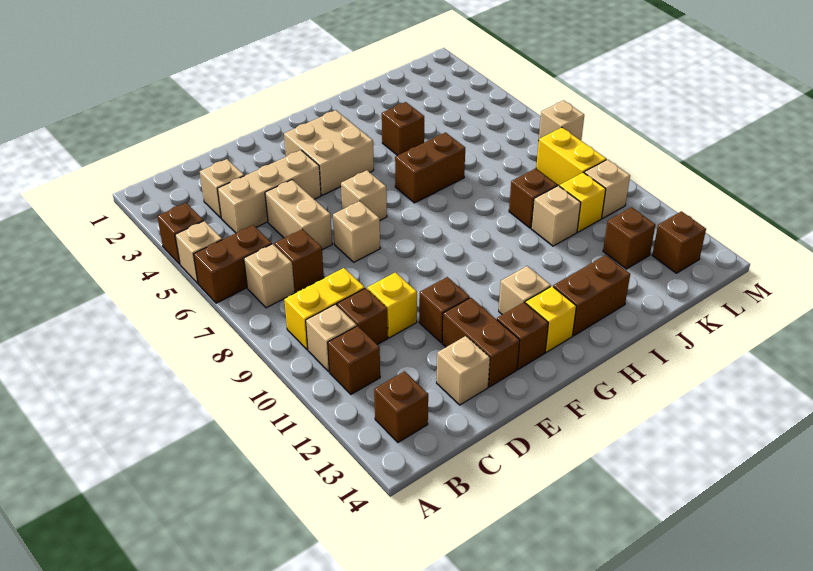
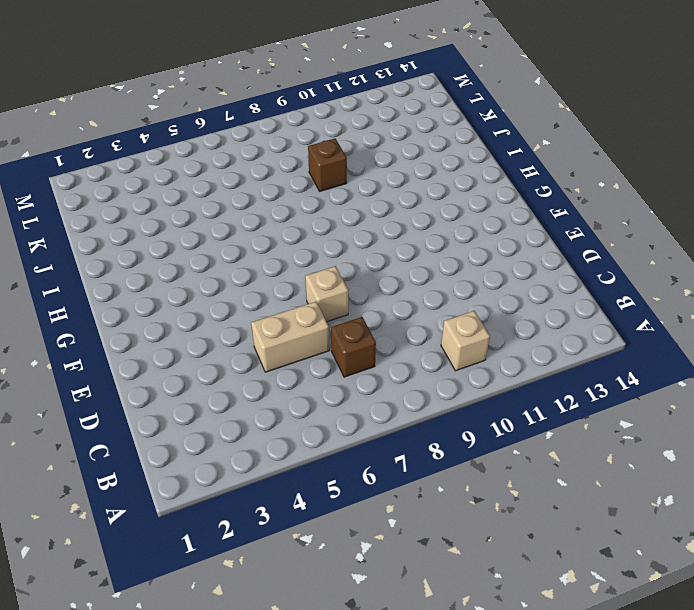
none -> brown 1x1 brick [157,203,203,264]
none -> tan 1x1 brick [175,221,222,283]
none -> brown 1x2 brick [194,225,272,303]
none -> tan 1x1 brick [244,244,295,308]

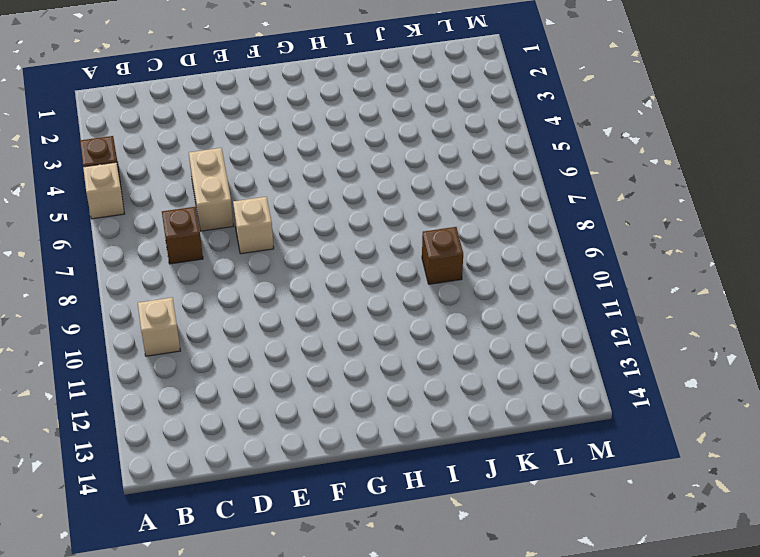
none -> brown 1x2 brick [194,225,272,303]
none -> tan 1x1 brick [244,244,295,308]
none -> yellow 1x2 brick [284,268,365,350]
none -> brown 1x1 brick [328,326,380,394]

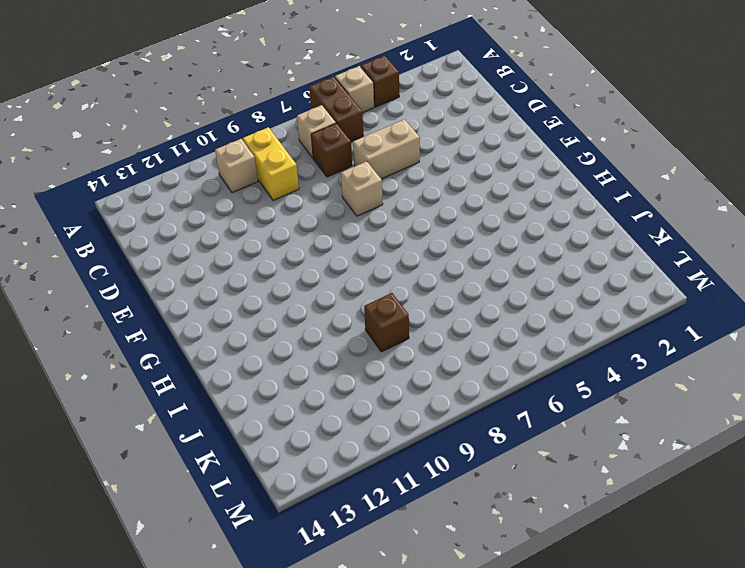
none -> brown 1x1 brick [328,326,380,394]
none -> brown 1x1 brick [374,371,428,442]
none -> tan 1x1 brick [200,159,244,218]
none -> tan 1x3 brick [218,150,321,233]

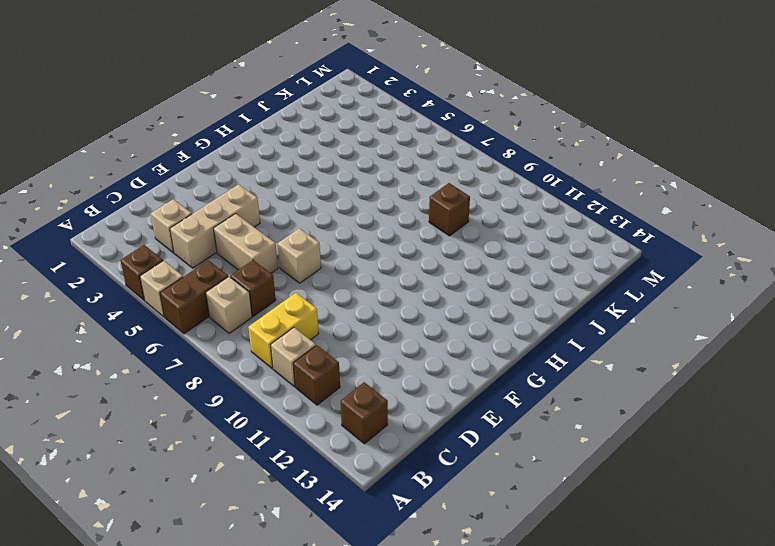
none -> brown 1x1 brick [337,288,388,345]
none -> yellow 1x1 brick [367,272,417,338]
none -> tan 1x1 brick [437,336,490,405]
none -> brown 1x1 brick [419,277,470,343]

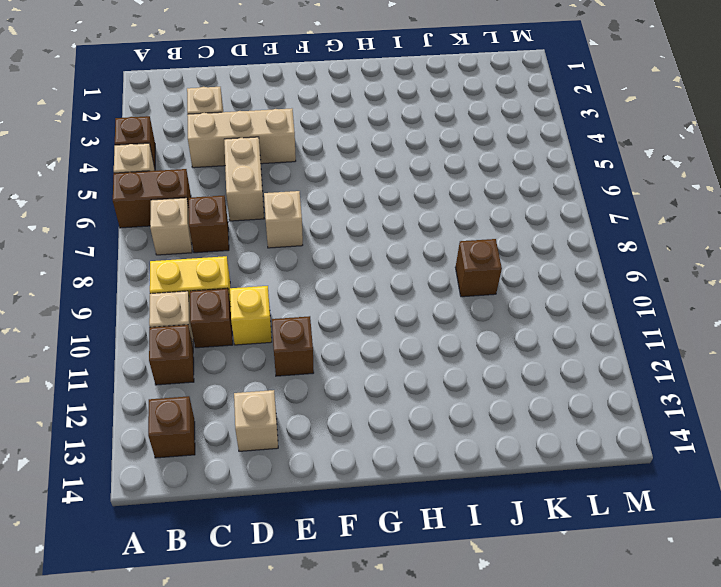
none -> brown 1x2 brick [442,298,520,387]
none -> tan 2x2 brick [284,110,374,195]
none -> tan 1x1 brick [341,170,387,220]
none -> brown 1x1 brick [497,302,548,369]

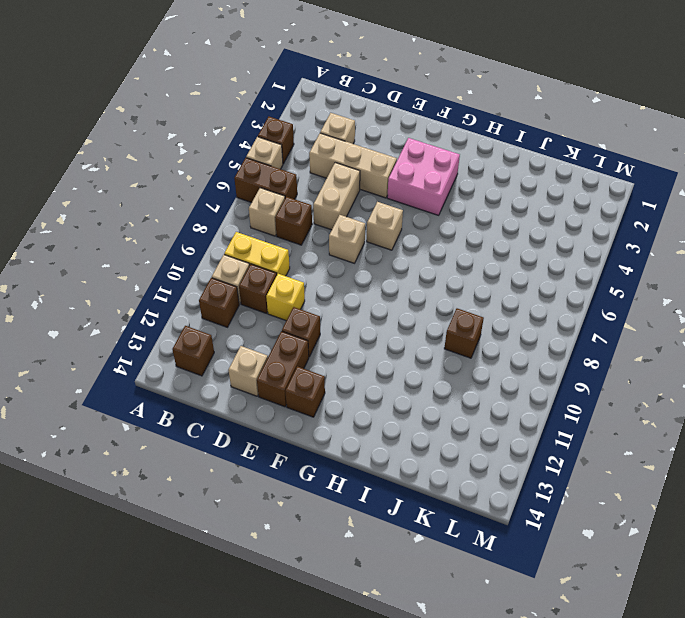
pink 2x2 brick [387,138,460,215] -> tan 2x2 brick [284,110,374,195]
none -> tan 1x1 brick [499,266,551,315]
none -> yellow 1x1 brick [525,286,576,352]
none -> brown 1x2 brick [395,133,465,203]
none -> brown 1x2 brick [553,255,630,336]

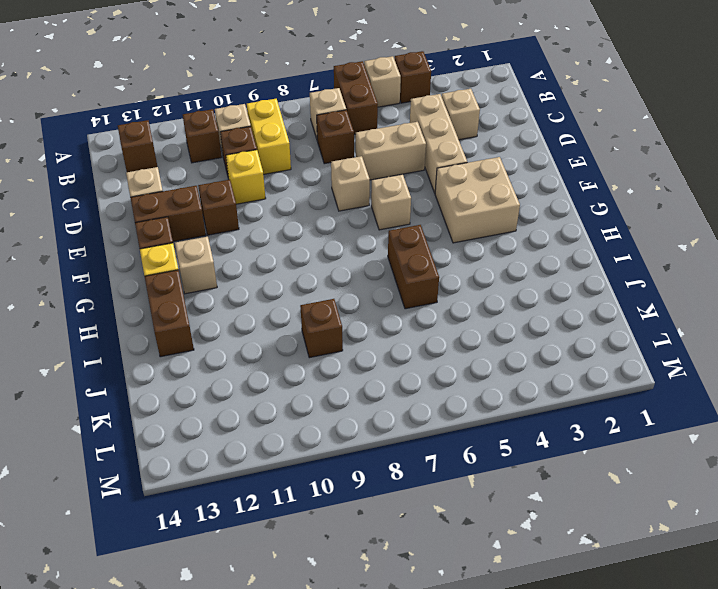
none -> brown 1x1 brick [382,102,424,156]
none -> tan 1x1 brick [531,186,581,246]
none -> yellow 1x1 brick [559,172,606,232]
none -> brown 1x1 brick [603,207,655,269]

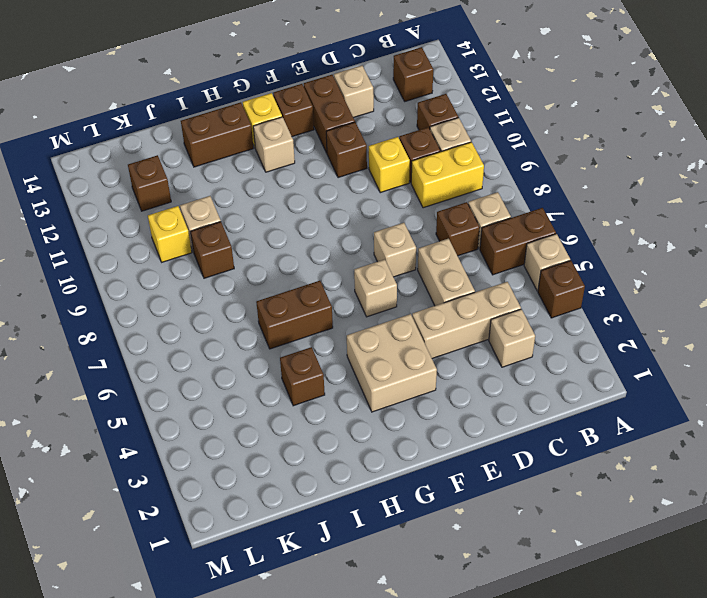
none -> yellow 1x2 brick [536,128,606,186]
none -> tan 1x1 brick [584,160,630,218]
none -> brown 1x1 brick [652,211,706,273]
none -> tan 1x1 brick [539,101,584,140]

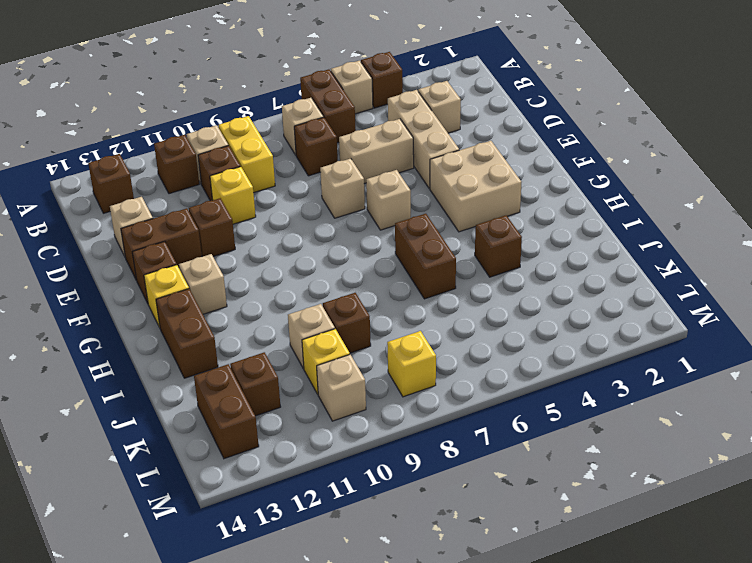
brown 1x2 brick [194,364,259,459] -> brown 1x1 brick [652,211,706,273]
yellow 1x1 brick [387,331,436,397] -> yellow 1x2 brick [536,128,606,186]
none -> tan 1x1 brick [539,101,584,140]

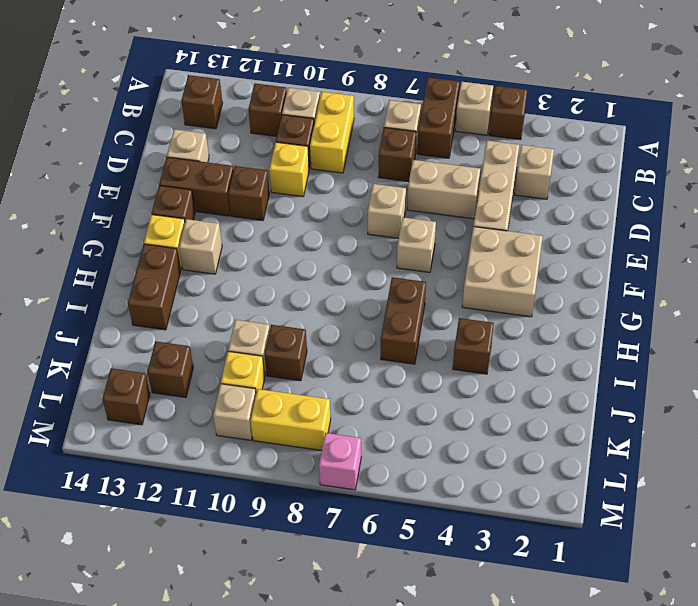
pink 1x1 brick [319,433,361,490] -> tan 1x1 brick [539,101,584,140]

